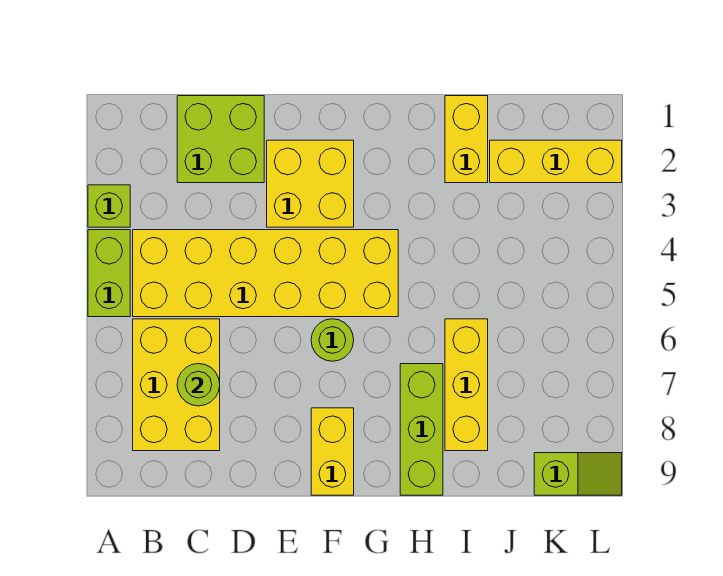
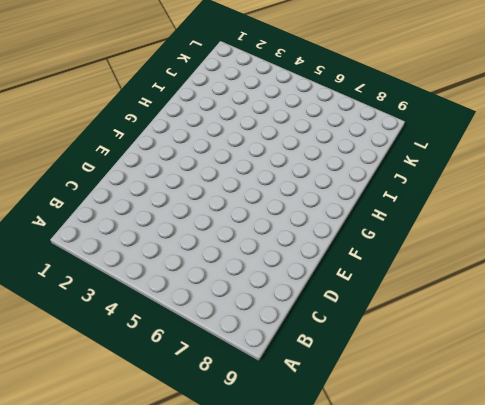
none -> lime 1x1 brick [88,185,130,227]
none -> lime 1x2 brick [88,230,130,317]
none -> yellow 2x6 brick [133,230,398,317]

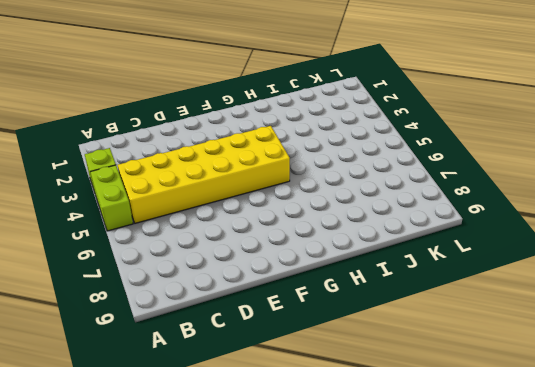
none -> yellow 2x3 brick [133,319,220,451]
none -> lime 2x2 brick [177,96,264,183]
none -> yellow 2x2 brick [267,140,354,227]

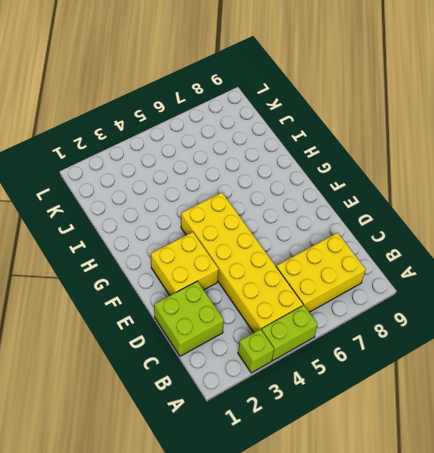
none -> lime 1x1 round brick [311,319,354,361]
none -> yellow 1x2 brick [311,408,354,495]
none -> lime 1x3 brick [400,364,443,495]

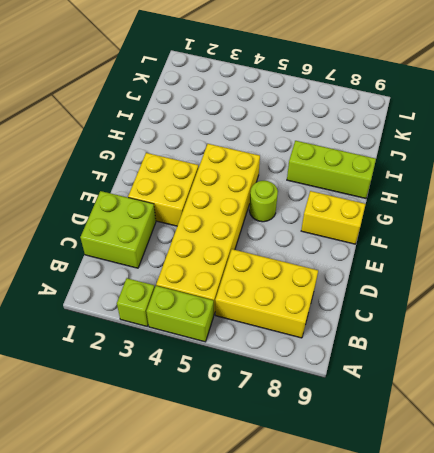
none -> yellow 1x2 brick [445,96,488,183]
none -> yellow 1x3 brick [445,319,488,451]
none -> yellow 1x3 brick [490,140,622,183]

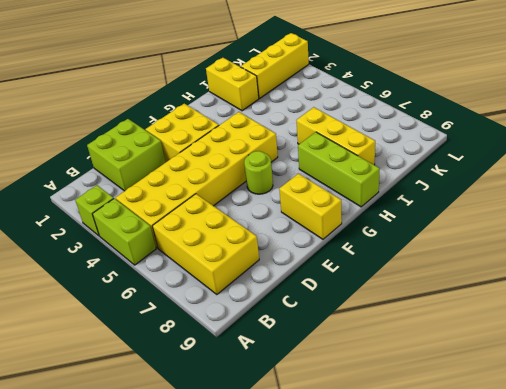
none -> lime 1x2 slope [534,453,622,495]
none -> lime 1x1 round brick [177,364,220,406]

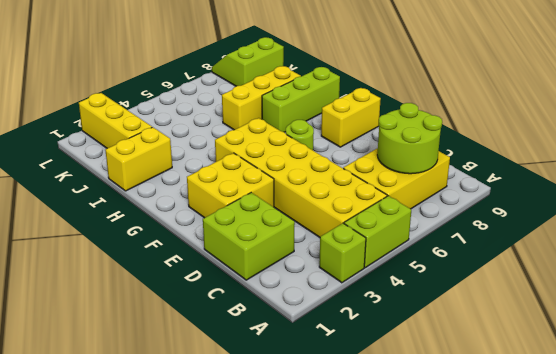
lime 2x2 round brick [377,103,442,174] -> lime 1x1 round brick [177,364,220,406]
lime 2x2 slope [212,37,284,86] -> lime 1x2 slope [534,453,622,495]

